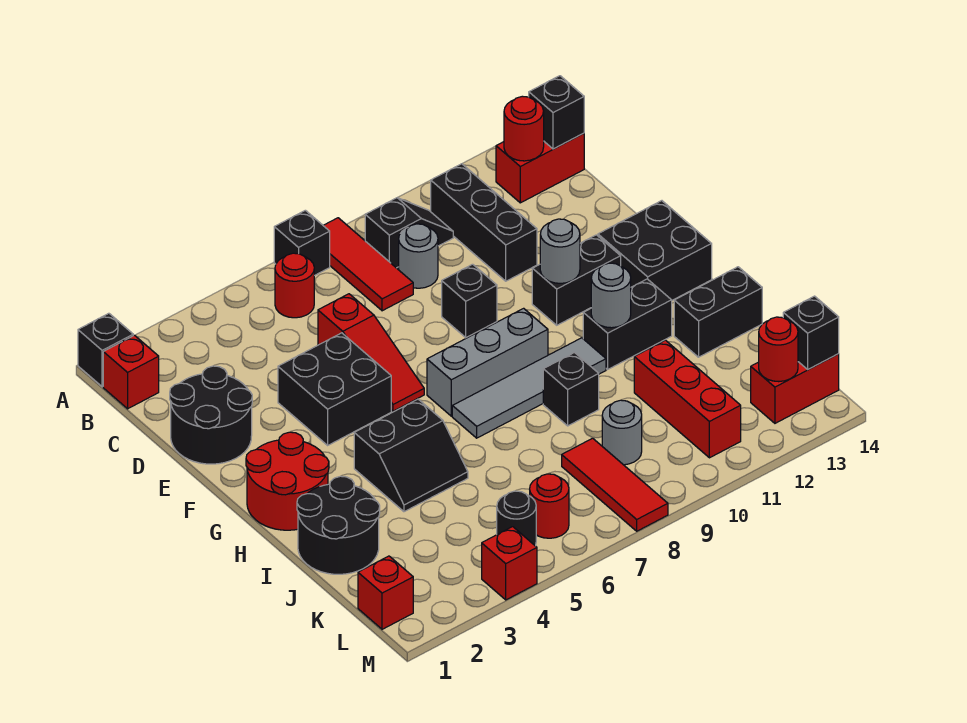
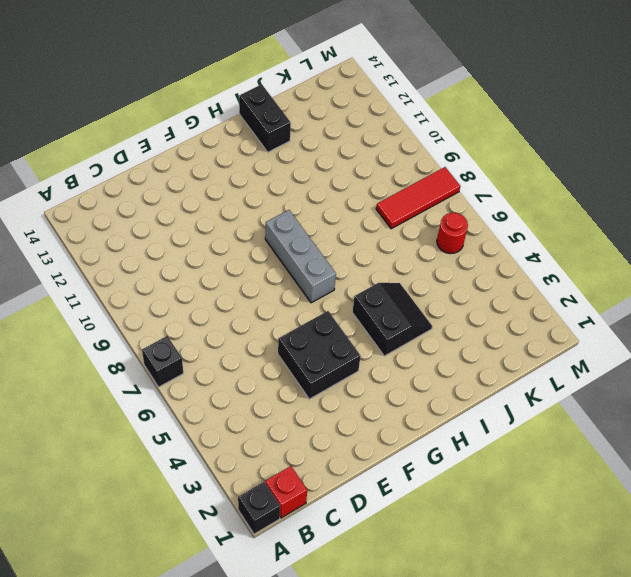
none -> red 1x3 tile [323,218,413,311]
none -> red 1x1 round brick [275,253,314,318]
none -> black 1x2 slope [365,198,453,268]
none -> black 1x3 brick [431,164,537,281]

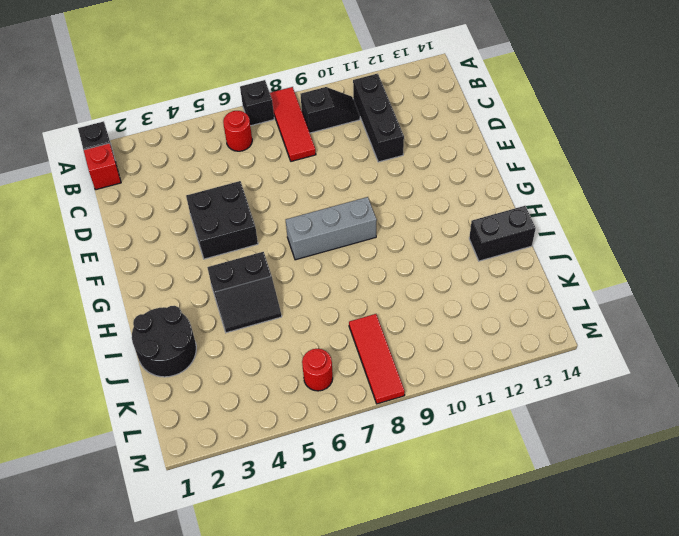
none -> red 1x2 brick [496,133,584,203]
none -> grey 1x1 round brick [399,224,438,288]
none -> black 2x2 round brick [170,366,252,464]
none -> red 1x3 slope [318,294,424,411]

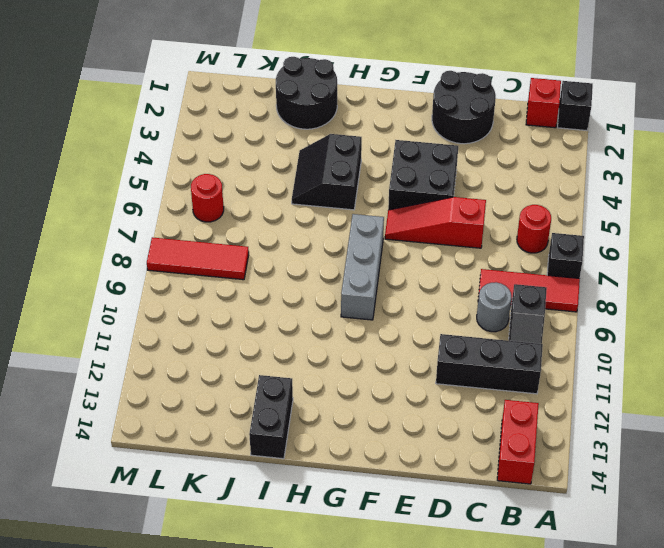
none -> black 1x1 brick [442,264,497,338]
none -> black 1x2 brick [532,235,621,325]
none -> black 2x2 brick [598,201,712,300]
none -> red 2x2 round brick [246,432,329,530]

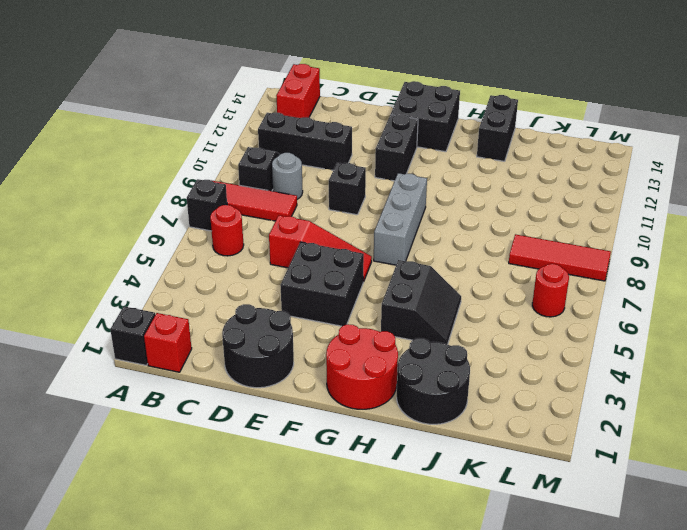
none -> grey 1x4 tile [452,338,606,438]
none -> black 1x2 brick [583,279,672,369]
none -> black 1x1 brick [543,353,599,426]
none -> red 1x3 brick [634,340,741,458]

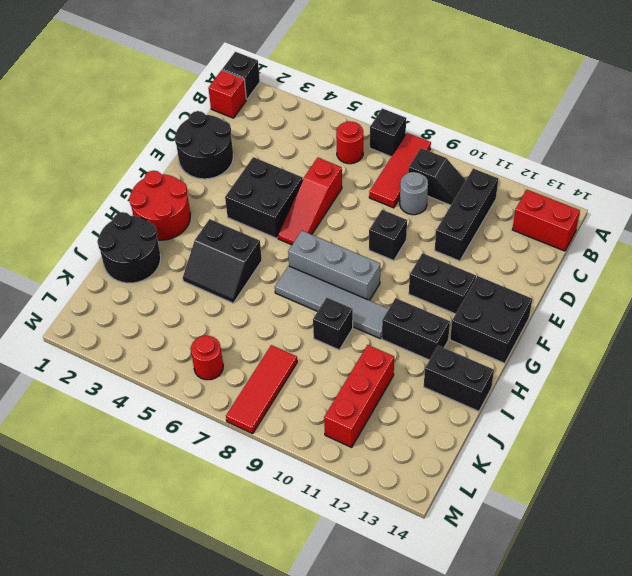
none -> grey 1x1 round brick [602,400,642,465]
none -> red 1x1 brick [358,556,413,629]
none -> black 1x1 round brick [497,491,536,546]
none -> red 1x2 brick [751,354,839,423]

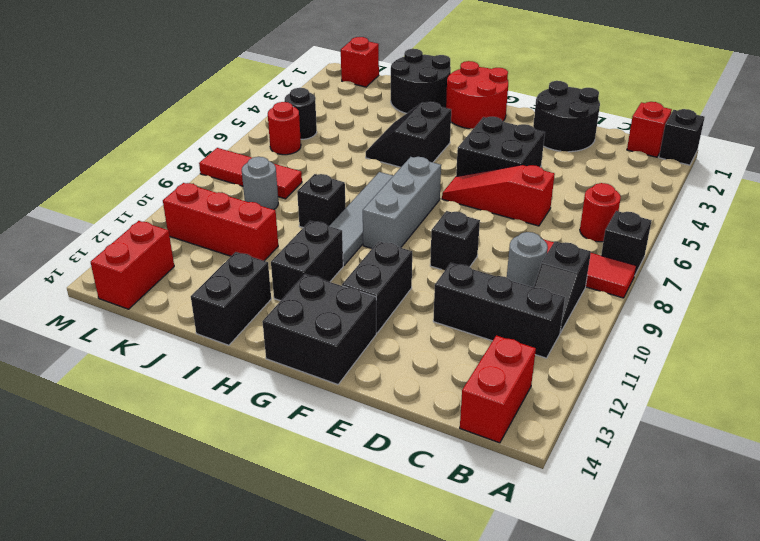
none -> red 1x1 brick [482,527,537,600]
none -> red 1x1 round brick [504,96,544,161]
none -> black 1x1 brick [529,76,584,149]
none -> grey 1x1 round brick [540,219,580,283]

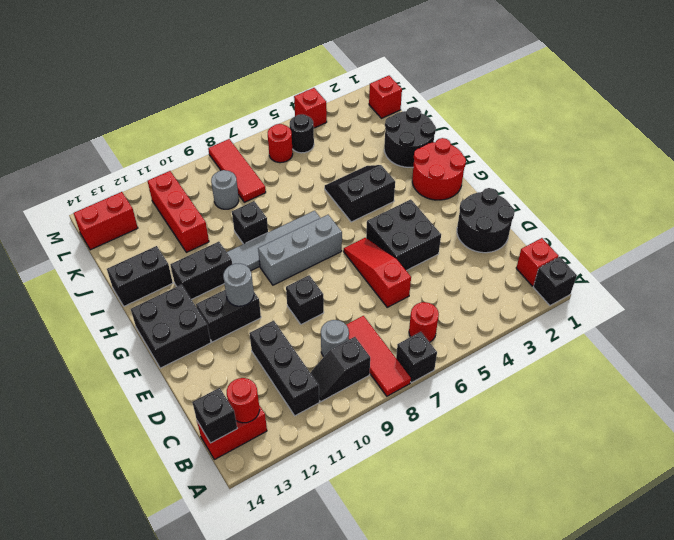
none -> grey 1x1 round brick [591,263,631,328]
none -> red 1x1 round brick [759,317,798,382]
none -> black 1x1 brick [783,296,839,369]

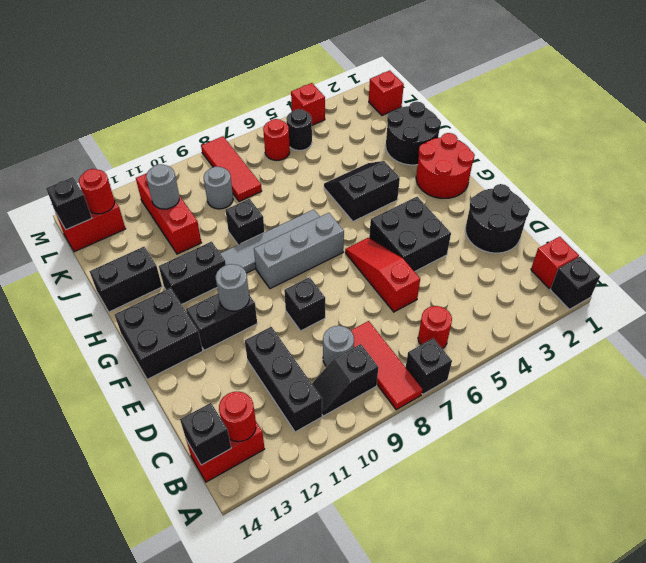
grey 1x1 round brick [146,164,179,209] -> grey 1x1 round brick moved to [591,263,631,328]

